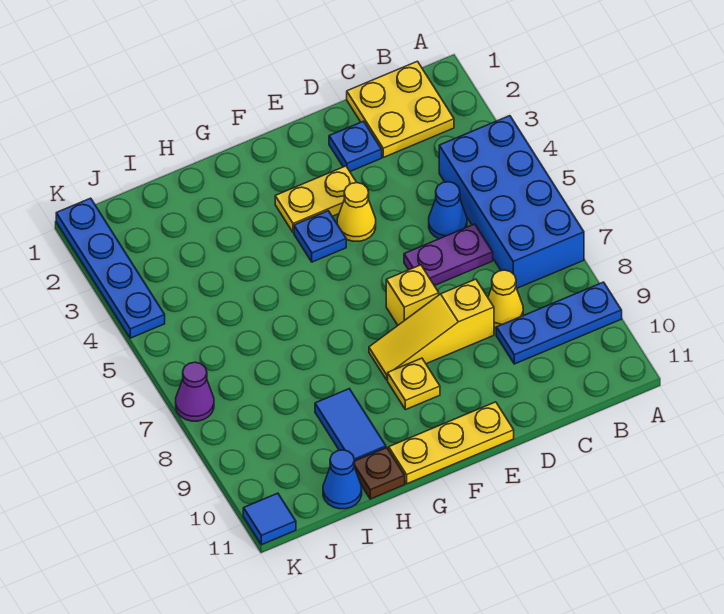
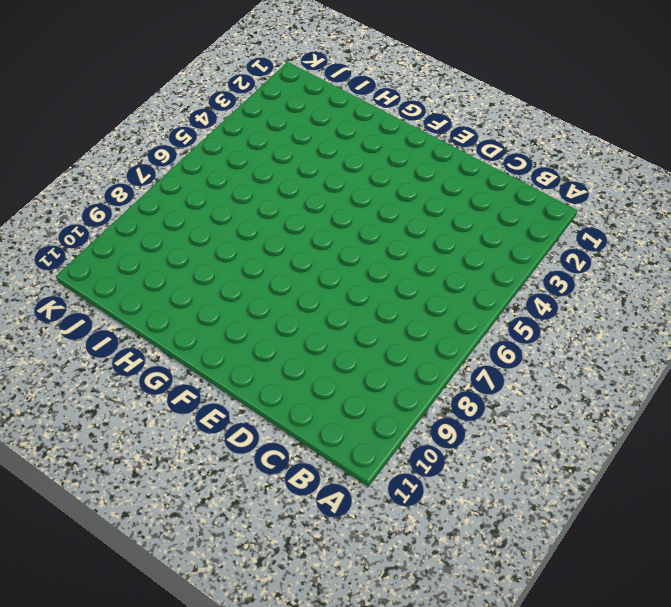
none -> blue 2x4 brick [439,116,584,288]
none -> blue 1x3 plate [496,282,622,364]
none -> yellow 2x2 plate [347,61,454,157]

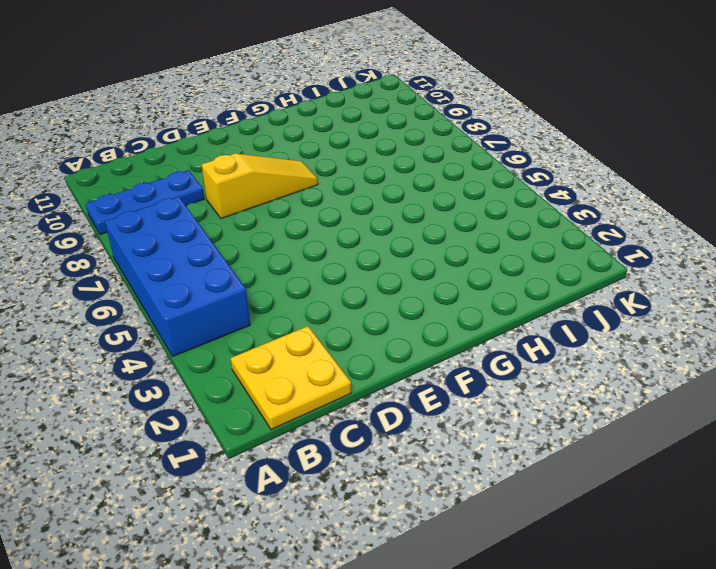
none -> blue 1x1 cone [429,182,467,239]
none -> purple 1x2 plate [404,224,493,286]
none -> yellow 1x1 cone [488,270,523,328]

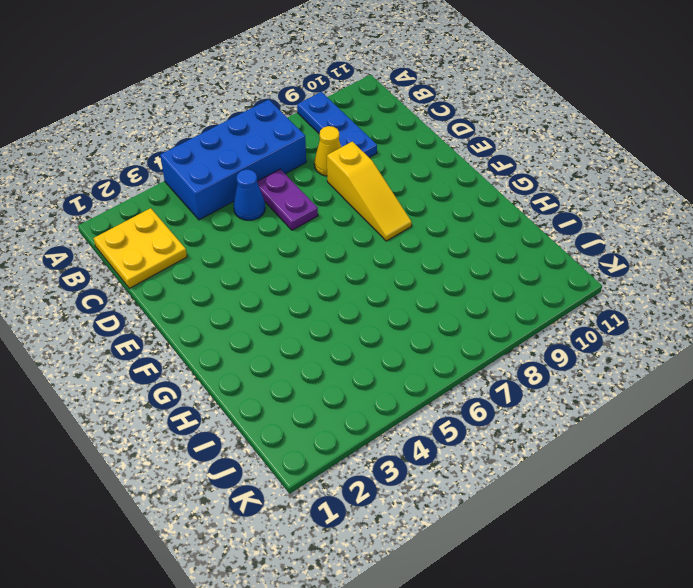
none -> blue 1x1 plate [329,121,382,171]
none -> yellow 1x2 plate [275,166,357,233]
none -> yellow 1x1 cone [337,183,376,241]

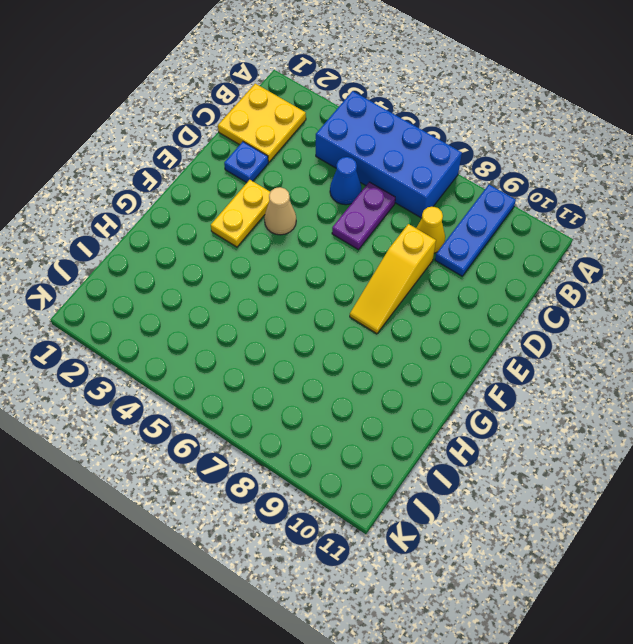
tan 1x1 cone [264,187,296,235] -> yellow 1x1 cone [337,183,376,241]
none -> yellow 1x1 brick [386,265,439,325]
none -> yellow 1x3 plate [389,402,514,484]
none -> blue 1x1 plate [294,211,346,262]

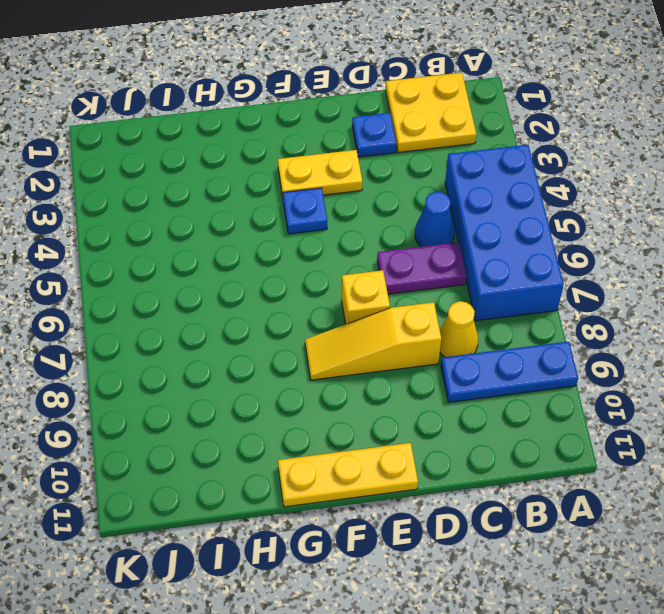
none -> yellow 1x1 cone [337,183,376,241]
none -> yellow 1x1 plate [388,358,440,410]
none -> blue 1x2 tile [315,389,386,461]

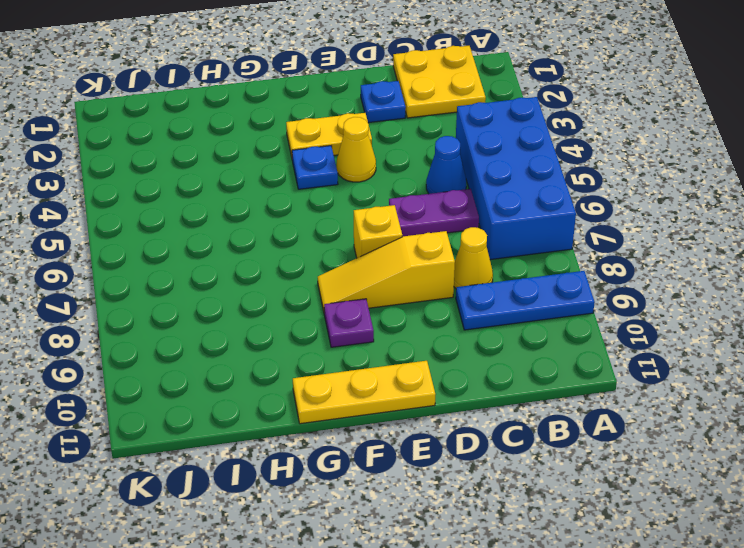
purple 1x1 plate [324,299,374,347] -> yellow 1x1 plate [388,358,440,410]
none -> blue 1x2 tile [315,389,386,461]
none -> brown 1x1 plate [354,448,405,499]
none -> blue 1x1 cone [323,450,362,509]

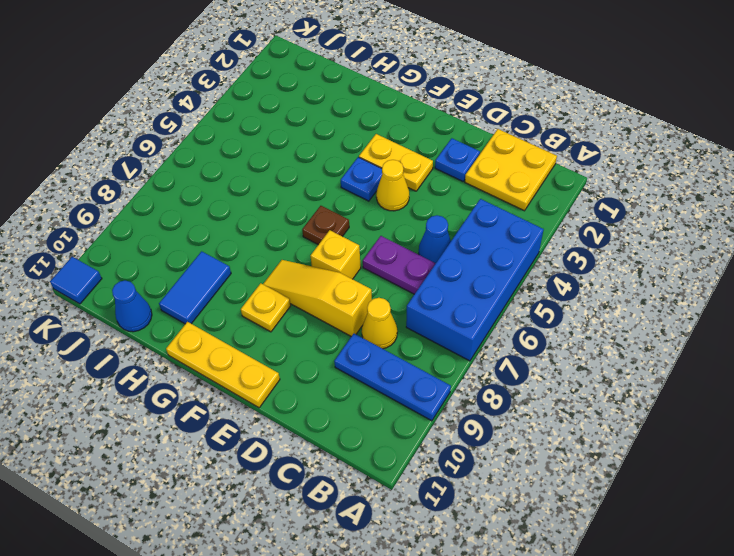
brown 1x1 plate [302,206,349,245] -> brown 1x1 plate moved to [354,448,405,499]
none -> blue 1x4 plate [56,198,165,338]
none -> purple 1x1 cone [176,362,214,421]

